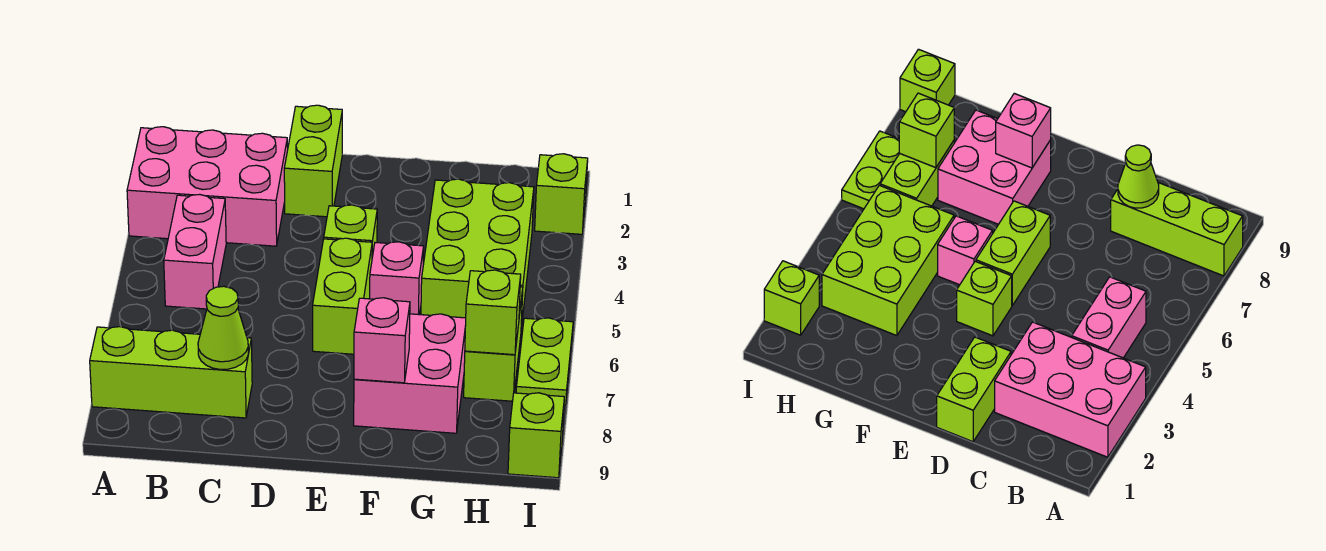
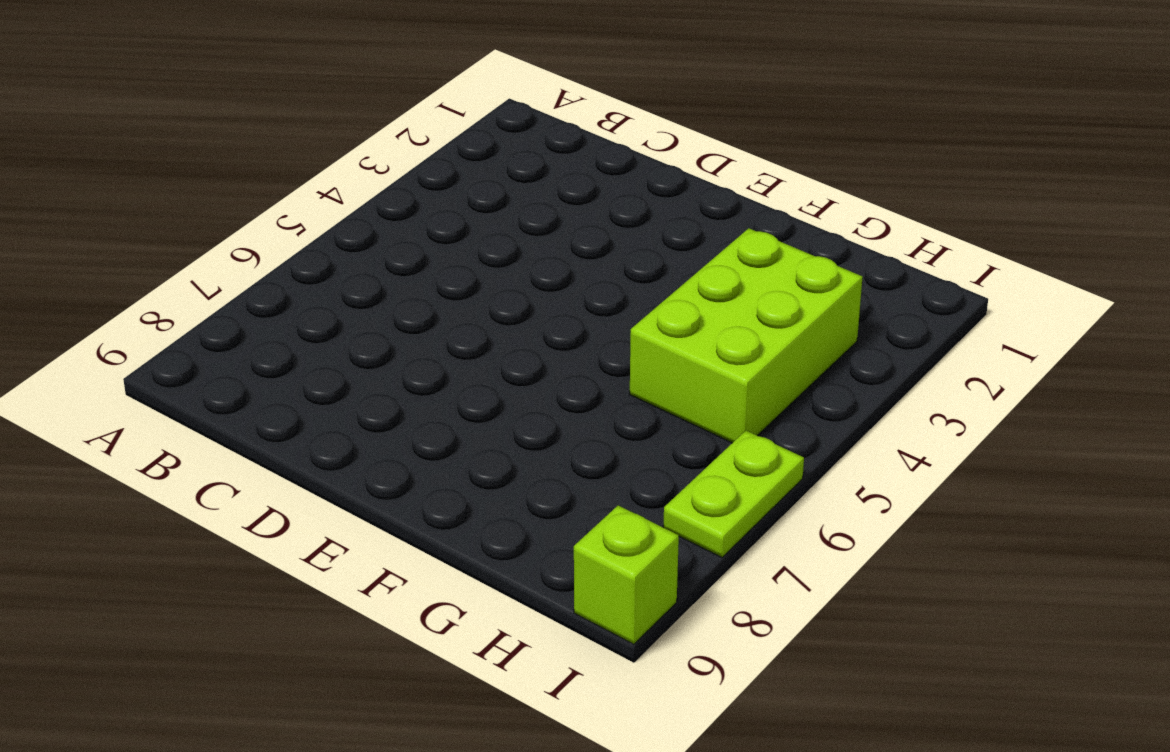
none -> pink 2x3 brick [127,127,288,246]
none -> lime 1x3 brick [90,327,252,418]
none -> pink 1x2 brick [164,194,226,309]

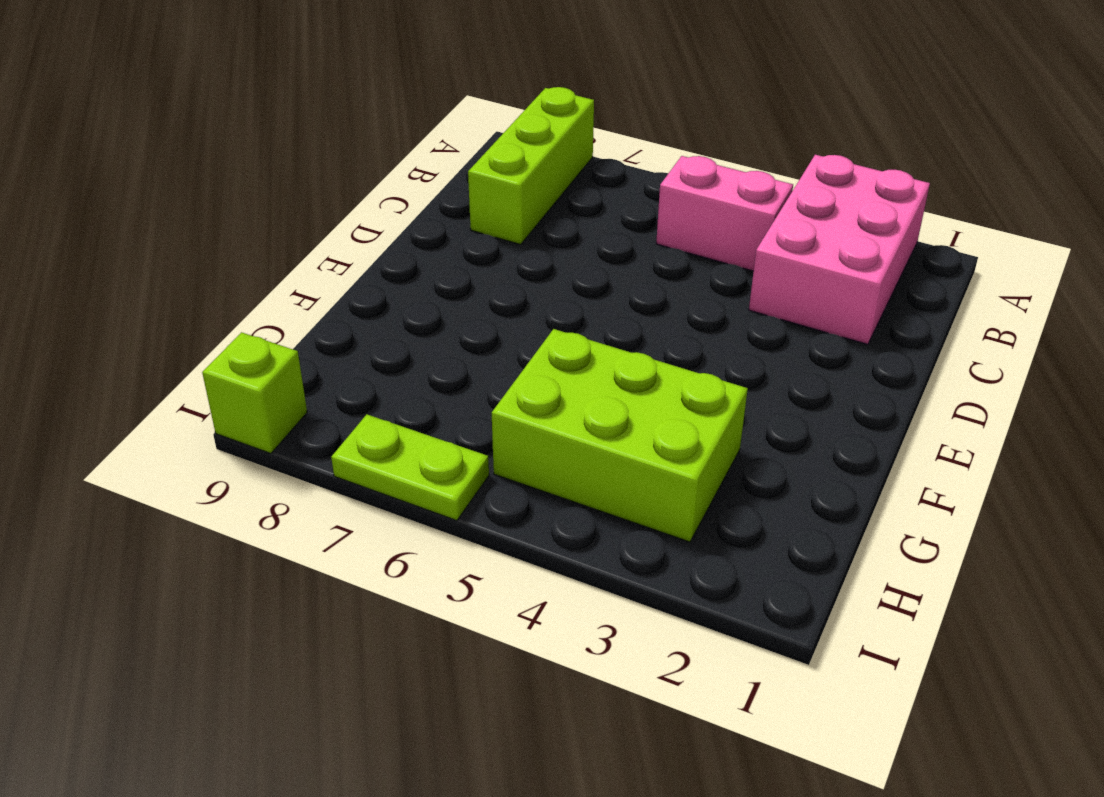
none -> lime 1x2 brick [284,105,342,217]
none -> lime 1x1 brick [324,205,377,257]
none -> lime 1x2 brick [313,238,372,354]

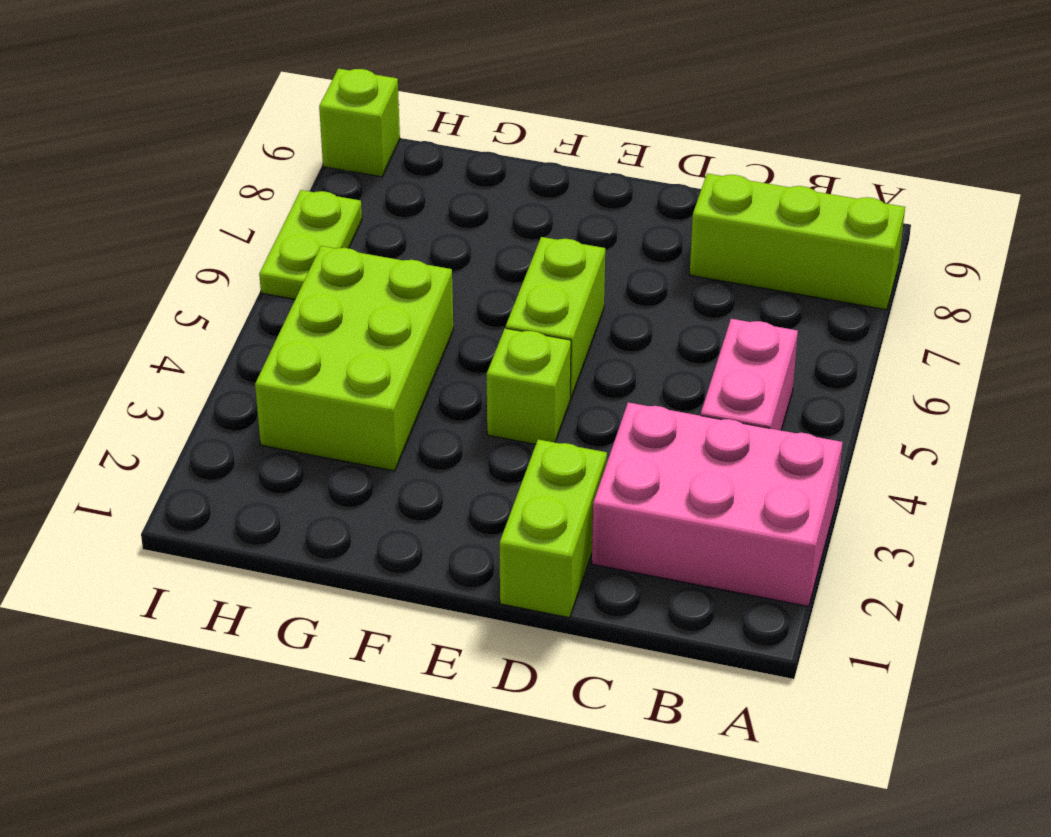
none -> pink 1x1 brick [370,242,424,315]
none -> pink 2x2 brick [354,314,466,433]
none -> lime 1x2 brick [464,287,523,401]

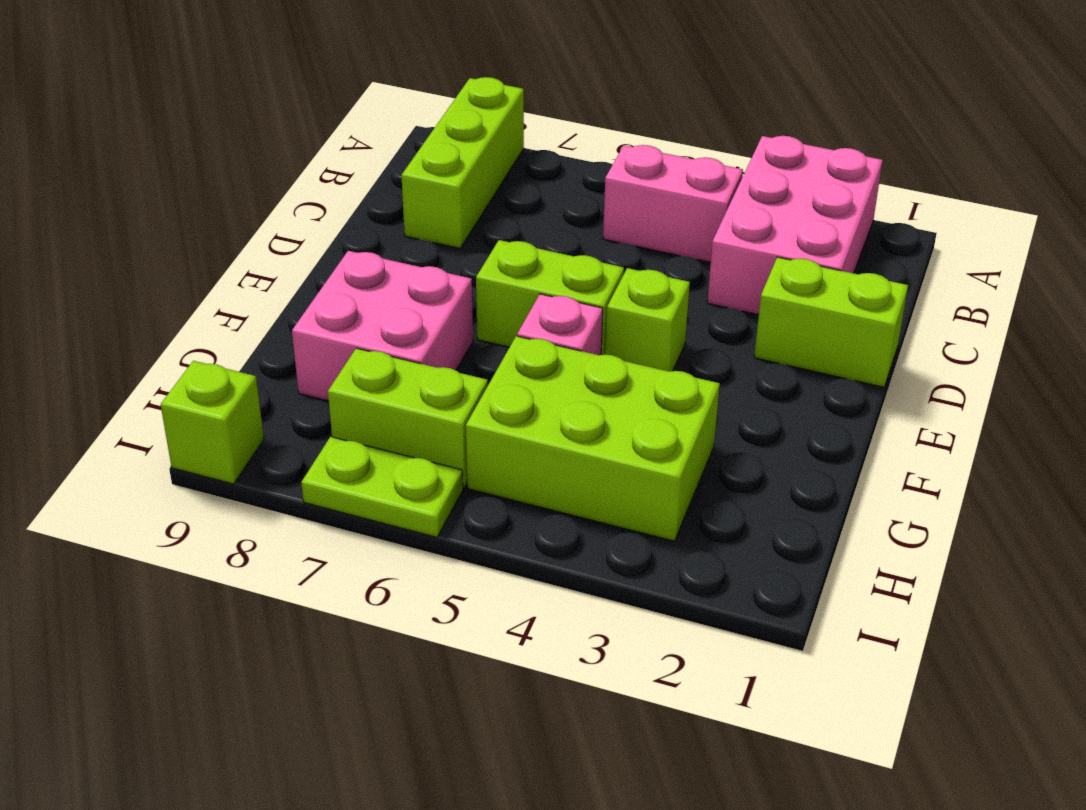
none -> lime 1x1 brick [535,154,588,234]
none -> lime 1x1 cone [198,286,248,370]
none -> pink 1x1 brick [354,298,410,383]

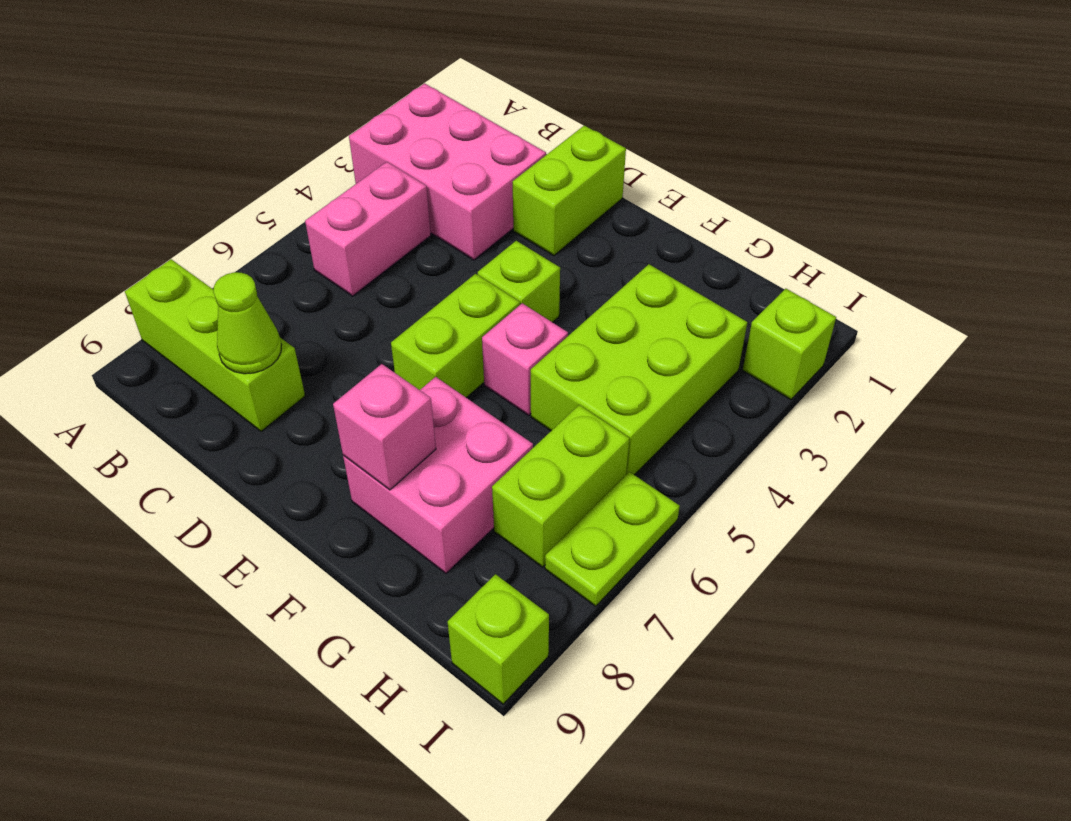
none -> lime 1x1 brick [465,270,521,355]

